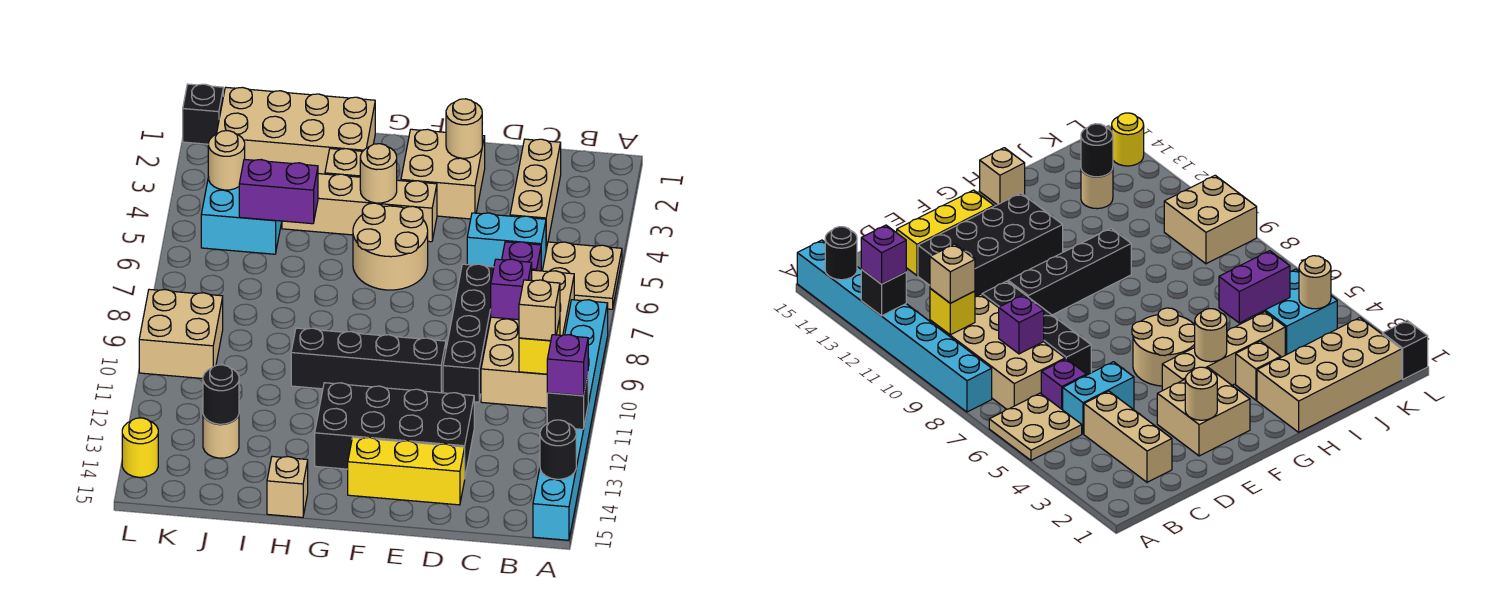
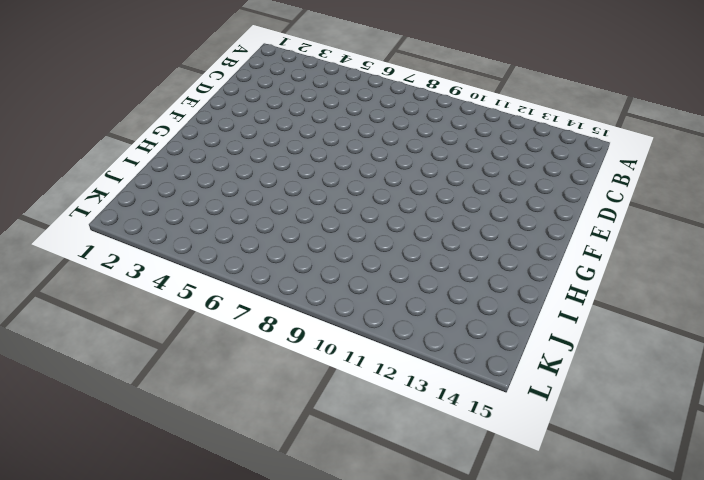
none -> tan 2x2 plate [542,242,622,309]
none -> cyan 1x8 brick [533,300,608,540]
none -> tan 2x4 brick [481,270,574,408]
none -> tan 1x3 brick [510,139,561,249]

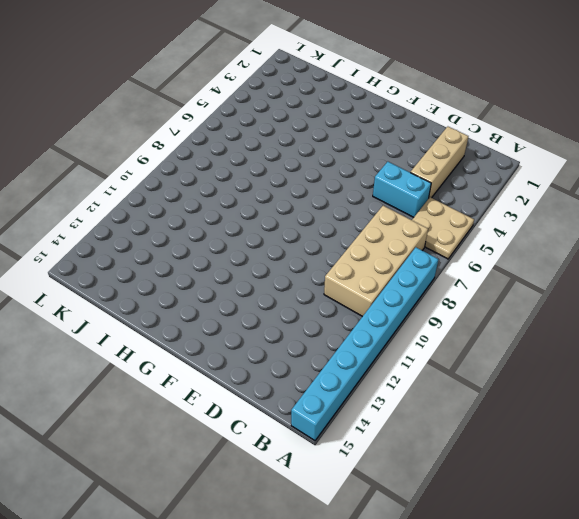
none -> purple 1x1 brick [502,242,541,271]
none -> black 1x4 brick [443,264,494,402]
none -> black 2x4 brick [315,383,474,476]
none -> yellow 1x3 brick [348,437,465,505]

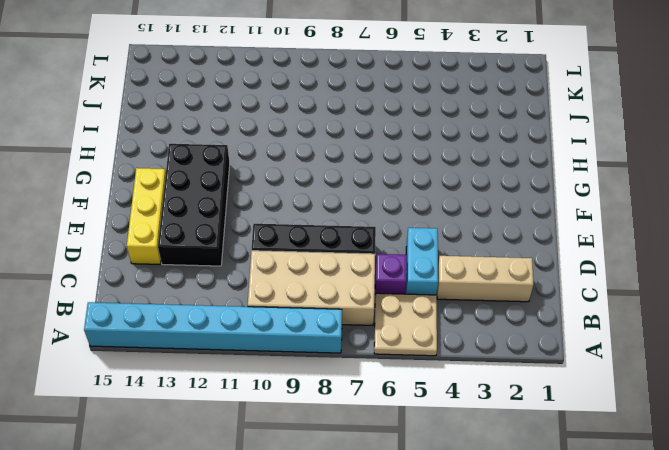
none -> tan 2x2 brick [401,129,485,219]
none -> black 1x4 brick [291,328,446,393]
none -> tan 1x4 brick [282,174,437,242]
none -> tan 2x2 round brick [353,203,428,290]

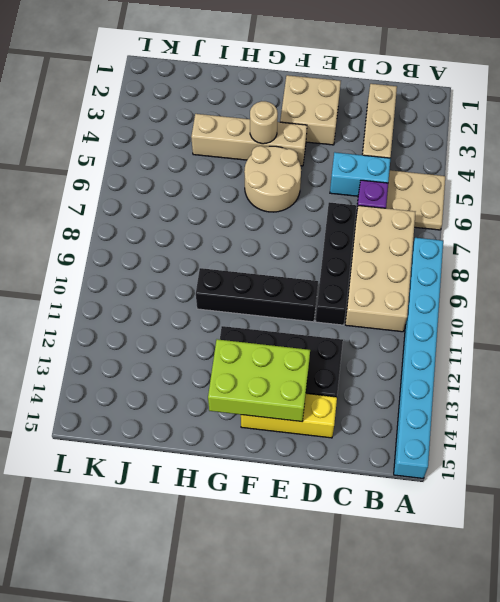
lime 2x3 brick [208,339,310,422] -> none
none -> tan 2x4 brick [217,87,375,174]
none -> tan 1x1 brick [325,149,363,177]
none -> tan 1x1 brick [267,457,308,517]
none -> cyan 2x2 brick [201,177,282,254]

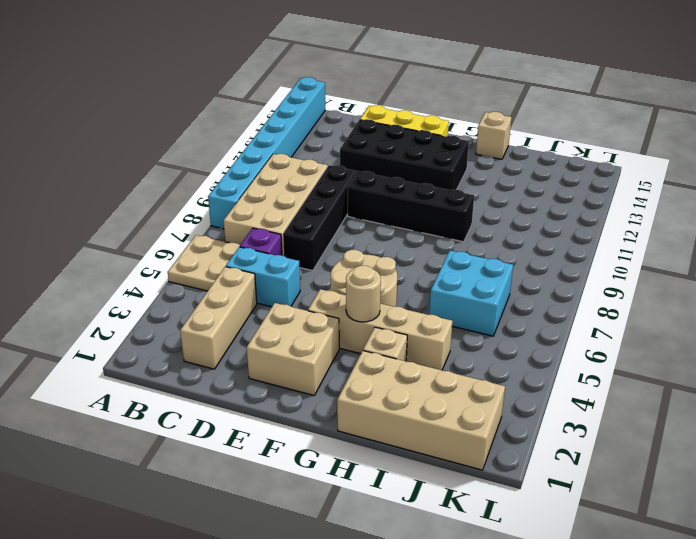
cyan 2x2 brick [429,251,513,336] -> cyan 2x2 brick moved to [201,177,282,254]
none -> tan 1x1 round brick [203,415,239,458]
none -> tan 2x2 brick [139,289,223,378]
none -> black 1x1 brick [183,84,223,144]
none -> yellow 1x1 round brick [122,418,158,477]

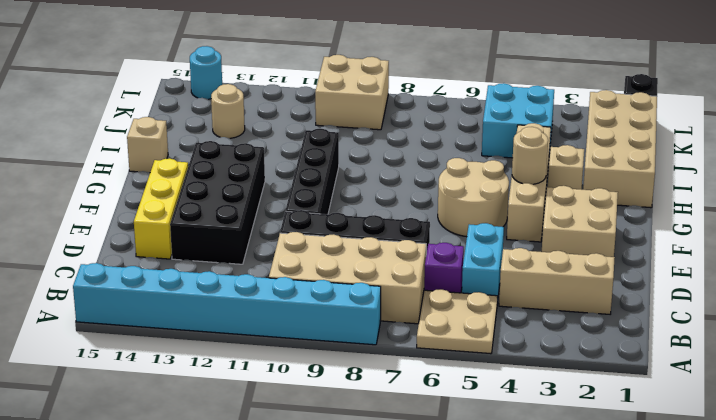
cyan 1x1 round brick [190,46,222,99] -> yellow 1x1 round brick [122,418,158,477]
none -> black 1x1 brick [547,375,588,429]
none -> black 1x1 round brick [540,420,576,479]
none -> yellow 1x1 brick [519,319,560,374]
none -> purple 1x1 brick [491,259,532,320]

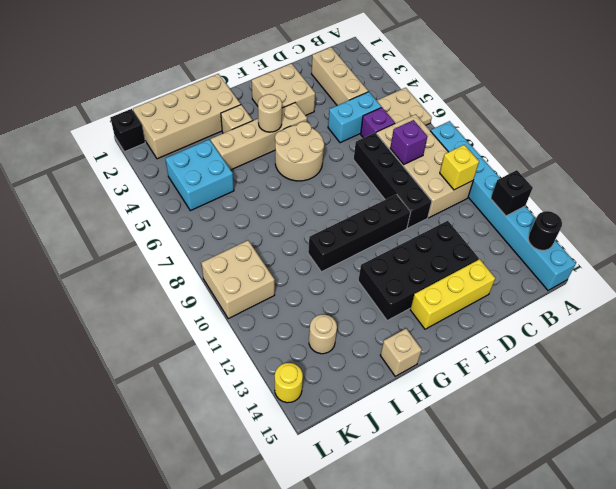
none -> tan 1x1 round brick [446,99,482,158]
none -> purple 1x2 brick [239,159,318,224]
none -> black 1x1 round brick [203,365,239,424]
none -> tan 1x1 round brick [208,131,245,190]

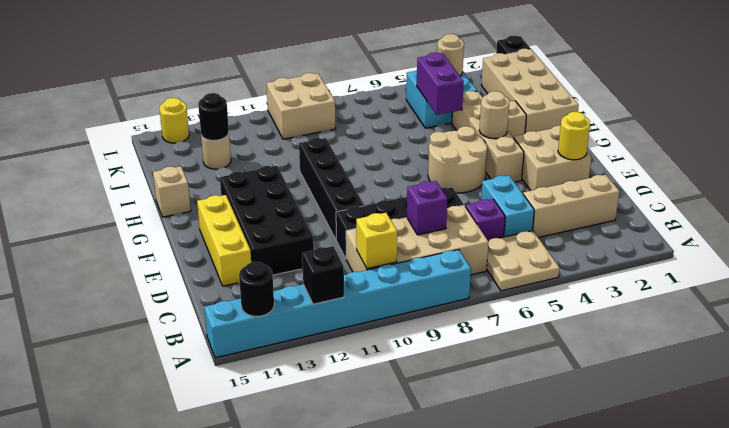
yellow 1x1 round brick [558,112,590,160] -> tan 1x1 round brick [446,99,482,158]
none -> purple 1x1 brick [547,335,588,396]
none -> tan 1x1 brick [519,280,560,341]

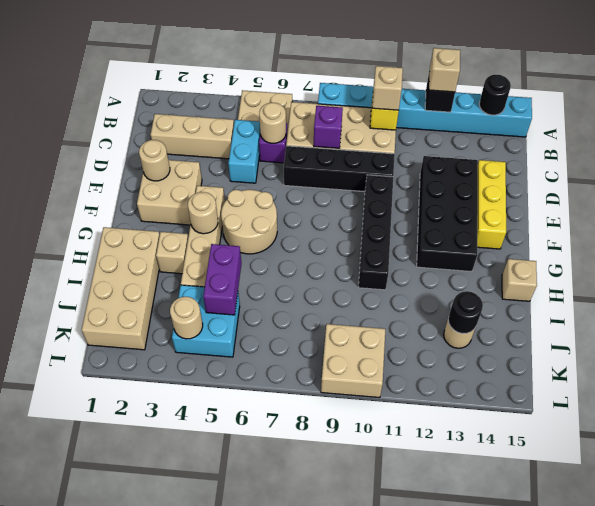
tan 1x1 brick [429,48,460,92] -> purple 1x1 brick [547,335,588,396]
tan 1x1 round brick [259,103,286,143] -> none
none -> black 1x1 brick [183,84,223,144]
none -> yellow 1x1 round brick [122,418,158,477]

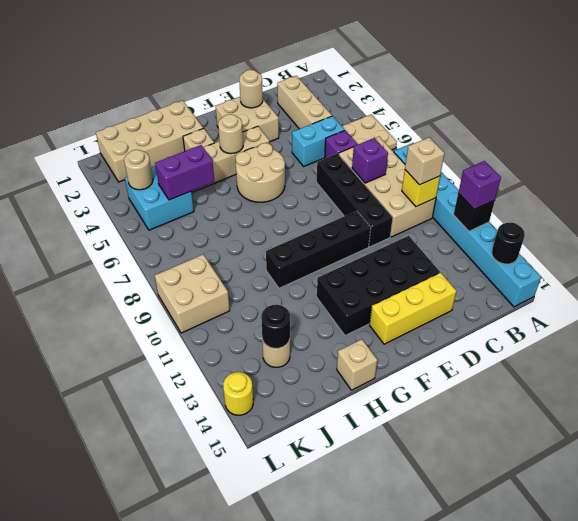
none -> black 1x1 brick [183,84,223,144]

